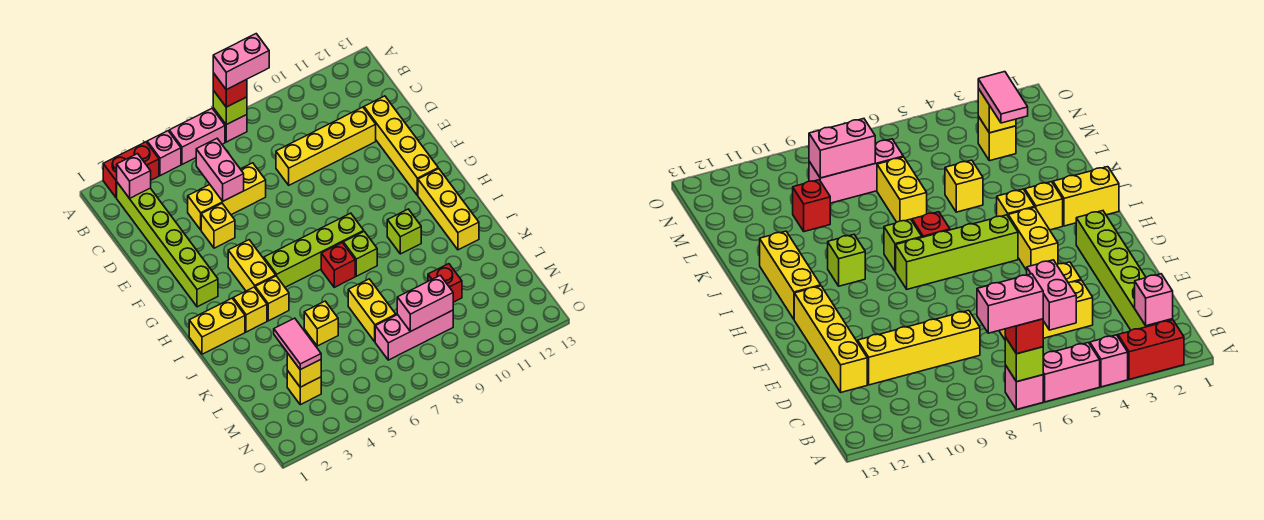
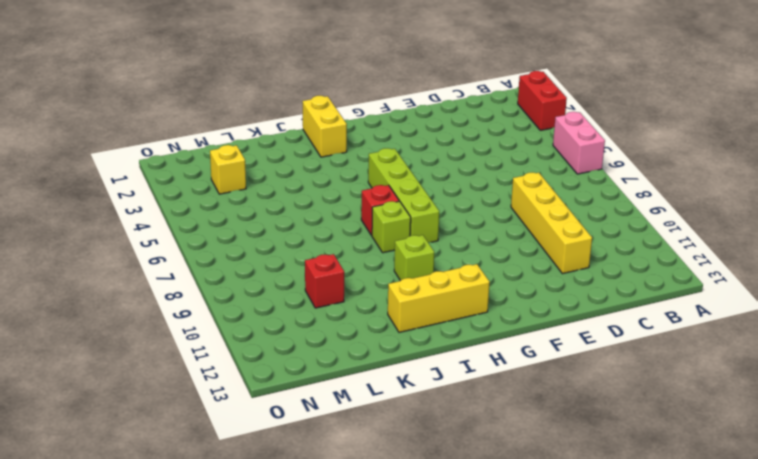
none -> pink 1x1 brick [147,131,181,176]
none -> pink 1x1 brick [213,108,247,142]
none -> lime 1x6 brick [117,183,218,307]
none -> yellow 1x3 brick [188,163,266,230]

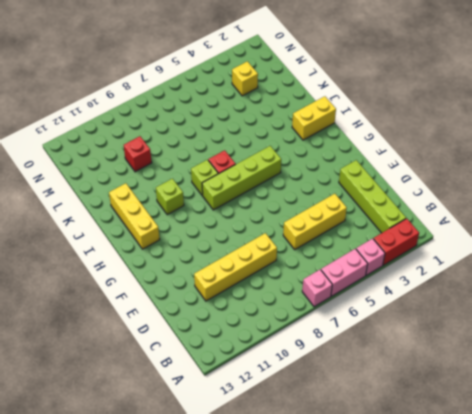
lime 1x4 brick [339,160,406,233] -> lime 1x6 brick [117,183,218,307]
none -> yellow 1x4 brick [364,96,438,195]
none -> yellow 1x1 brick [201,204,235,248]
none -> yellow 1x2 brick [228,240,276,291]
none -> yellow 1x1 brick [233,287,267,332]

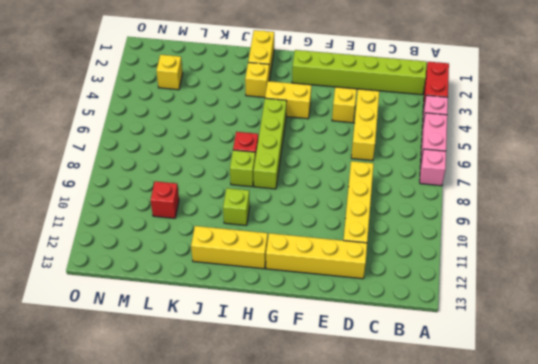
none -> yellow 1x1 brick [255,276,289,321]
none -> yellow 1x1 brick [304,301,338,346]
none -> yellow 1x2 brick [348,279,396,342]
none -> pink 1x3 brick [375,310,453,360]

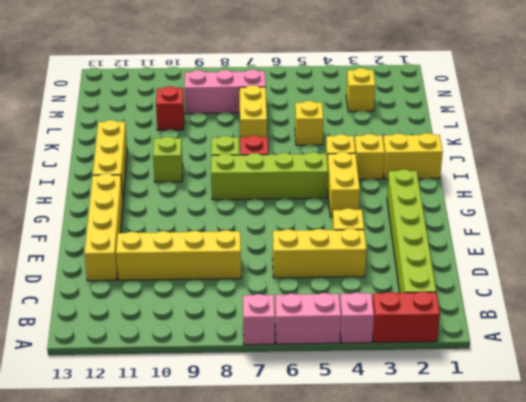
none -> lime 1x1 brick [213,90,247,125]
none -> pink 1x1 brick [117,154,151,198]
none -> pink 1x2 brick [196,139,244,201]
none -> yellow 1x1 brick [287,353,321,387]

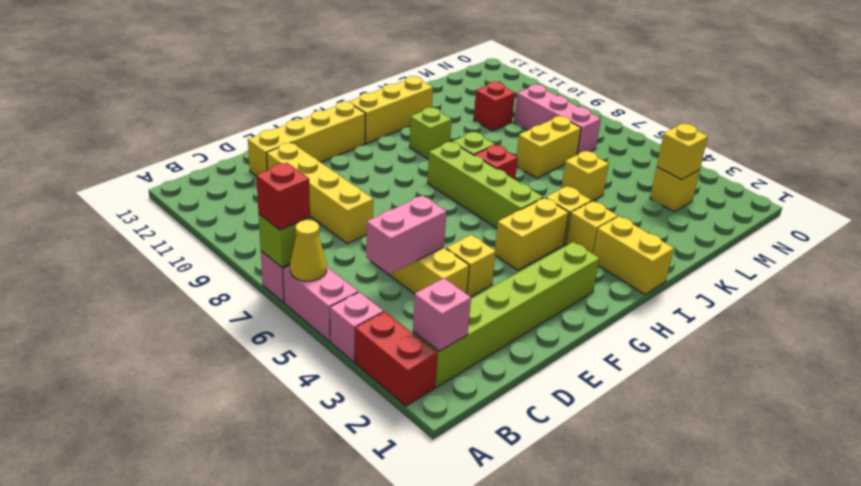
yellow 1x1 cone [290,220,327,281] -> none
none -> pink 1x2 brick [397,275,453,332]
none -> pink 1x2 tile [274,318,321,370]
none -> pink 1x2 brick [213,34,269,90]

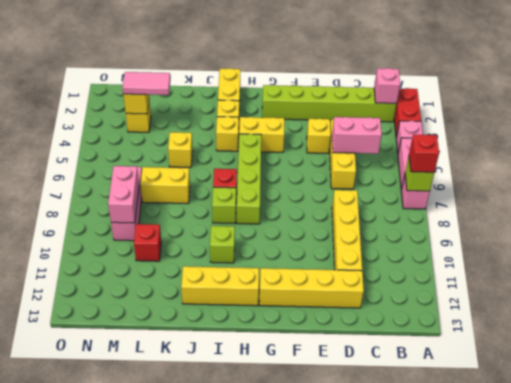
none -> pink 1x2 brick [213,34,269,90]

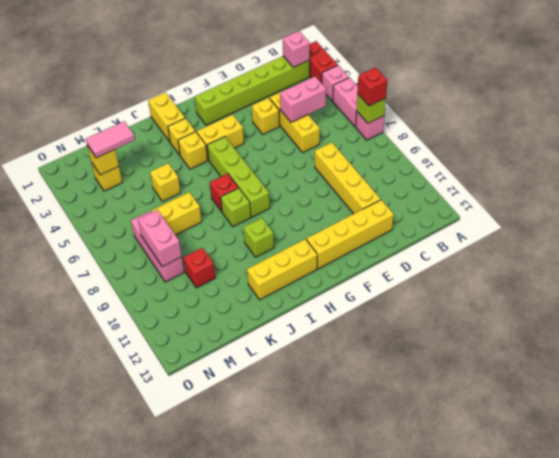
none -> pink 1x2 brick [213,34,269,90]

